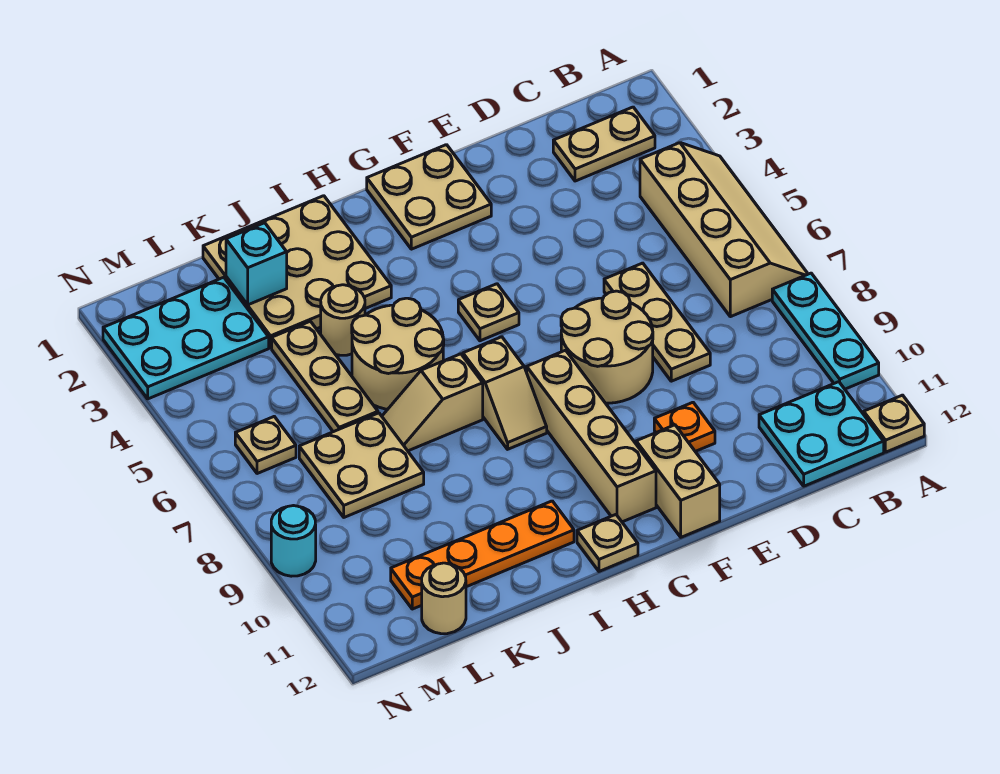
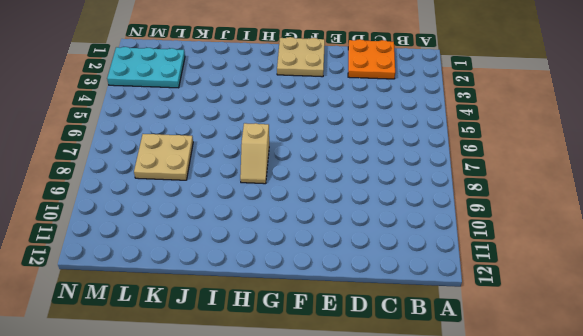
orange 2x2 plate [348,39,395,79] -> tan 1x2 plate [553,107,655,181]
none -> tan 2x4 slope [640,143,808,317]
none -> cyan 1x3 plate [772,273,879,389]
none -> tan 1x1 plate [864,395,924,452]

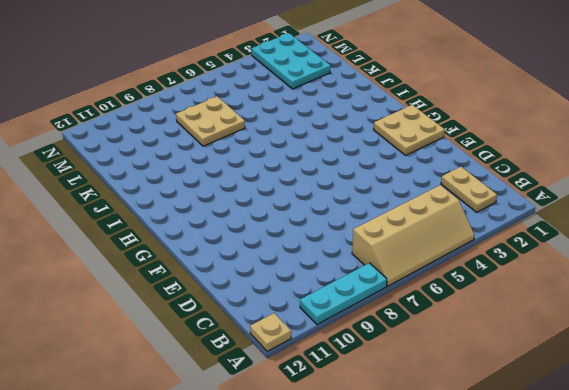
none -> cyan 2x2 plate [759,382,884,486]
none -> tan 1x3 plate [604,263,710,381]
none -> tan 2x2 round brick [561,291,653,403]

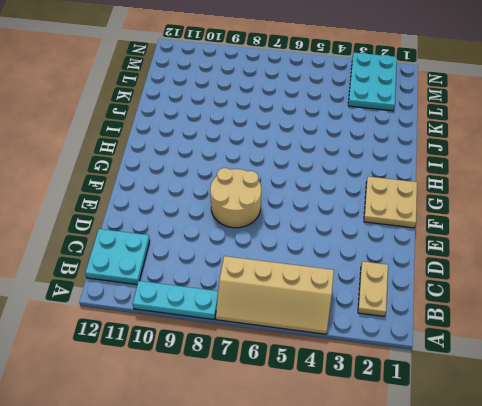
none -> tan 1x1 plate [864,395,924,452]
none -> tan 1x3 plate [604,263,710,381]
none -> orange 1x1 plate [654,402,715,451]

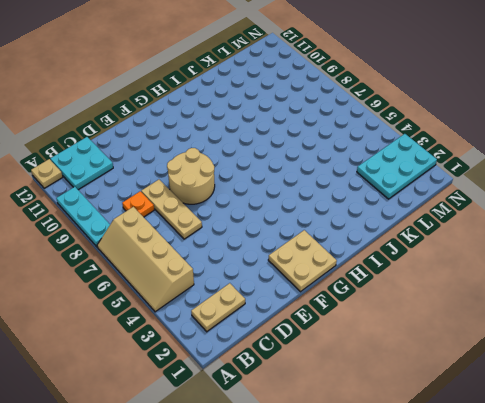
orange 1x1 plate [122,191,154,217] -> orange 1x1 plate moved to [654,402,715,451]
none -> tan 1x2 brick [636,425,720,537]
none -> tan 1x1 plate [458,284,519,341]
none -> tan 1x4 brick [527,350,656,522]

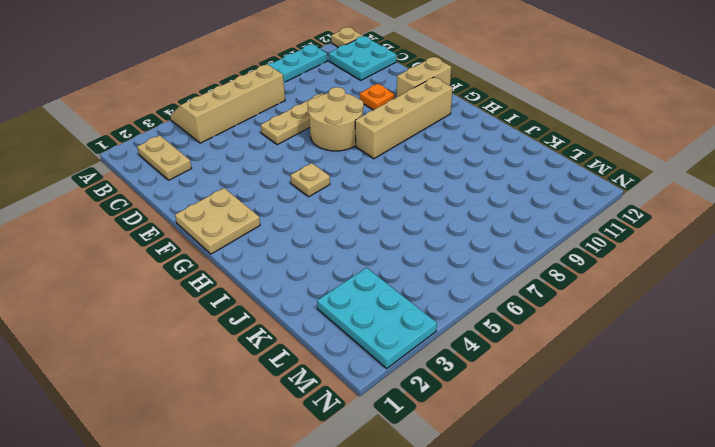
none -> tan 1x2 slope [463,337,547,449]
none -> tan 1x1 plate [577,515,638,571]
none -> tan 3x3 plate [203,196,391,348]

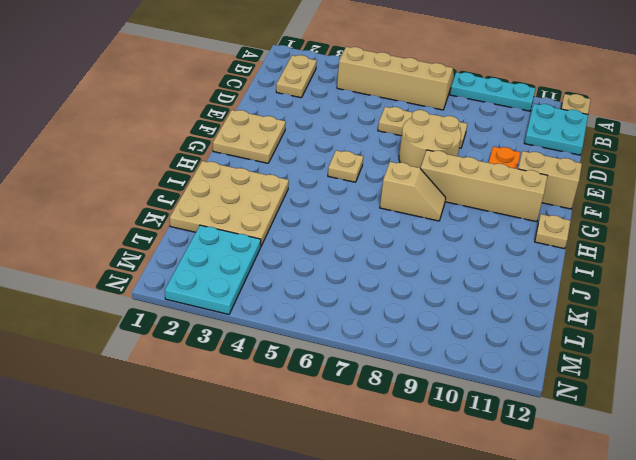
none -> tan 2x2 round brick [352,298,444,409]
none -> tan 1x2 slope [382,354,483,451]
none -> orange 1x4 plate [391,501,574,609]

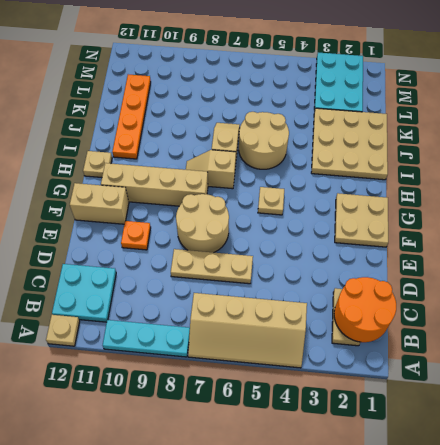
orange 2x2 round brick [334,277,396,342] -> none
none -> tan 1x1 round brick [321,285,365,355]
none -> tan 1x3 plate [272,321,378,432]
none -> tan 2x2 plate [299,413,424,517]

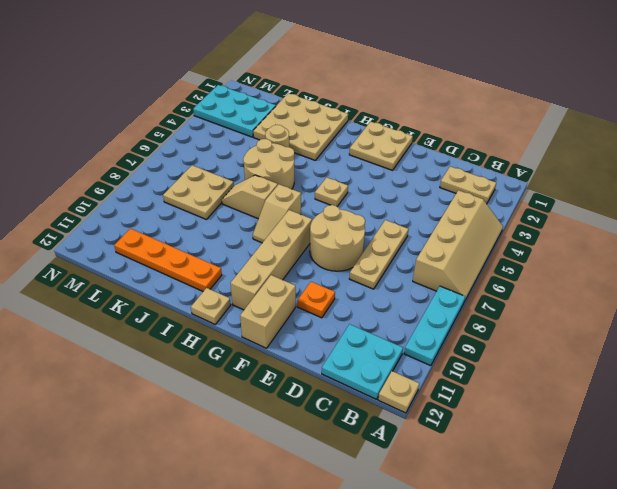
none -> tan 1x3 plate [272,321,378,432]
none -> tan 1x1 round brick [422,563,466,634]
none -> tan 1x1 plate [235,417,296,474]

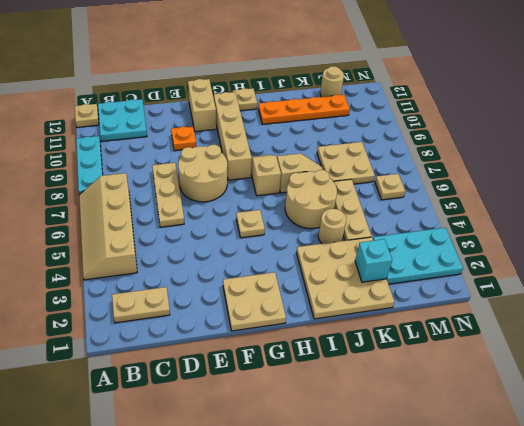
none -> cyan 1x1 round brick [271,506,316,576]

